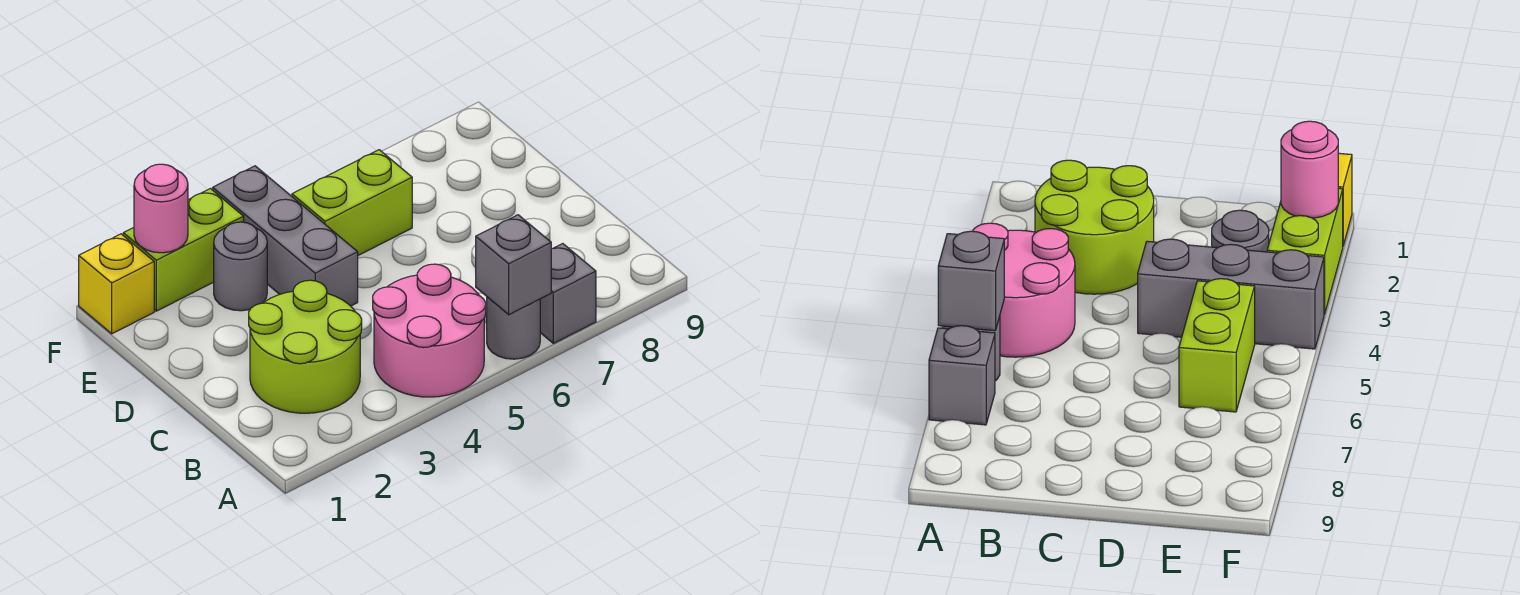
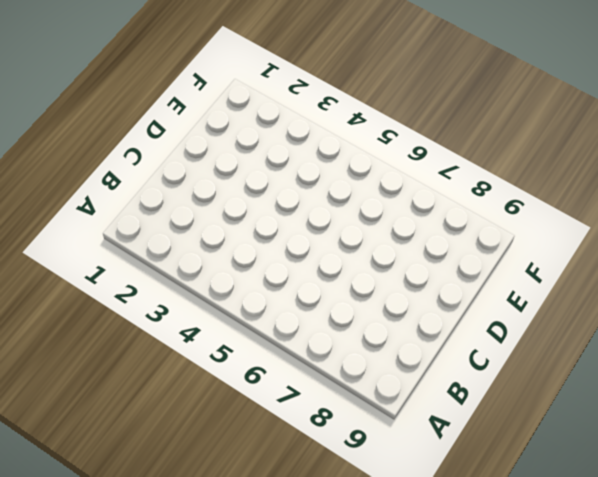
none -> pink 2x2 round brick [373,264,486,397]
none -> grey 1x1 round brick [487,297,540,359]

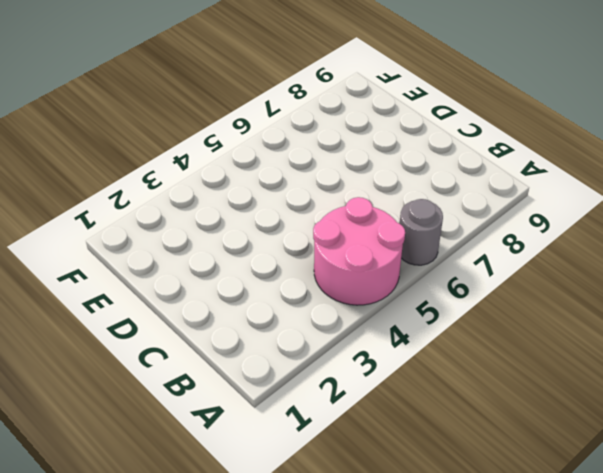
none -> grey 1x1 brick [540,244,596,343]
none -> lime 2x2 round brick [249,280,362,413]

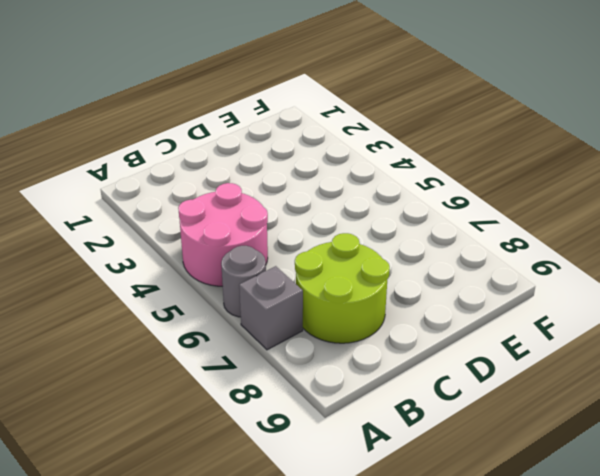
lime 2x2 round brick [295,233,390,343] -> lime 2x2 round brick moved to [249,280,362,413]
none -> grey 1x3 brick [213,166,358,306]
none -> grey 1x1 round brick [214,222,267,311]

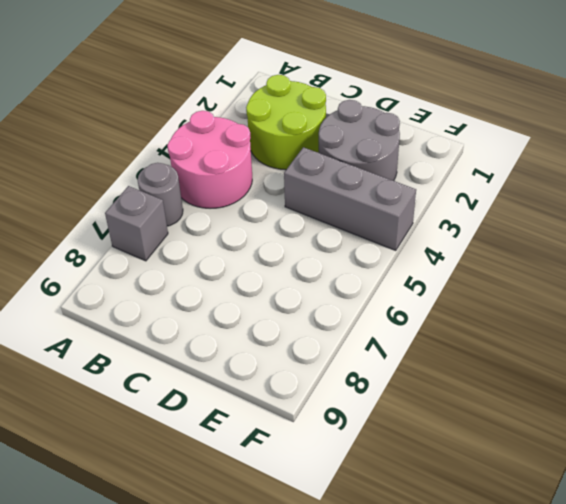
grey 2x2 round brick [319,100,400,181] -> grey 1x1 round brick [214,222,267,311]
none -> lime 1x2 brick [292,150,412,255]
none -> yellow 1x1 brick [79,234,154,334]

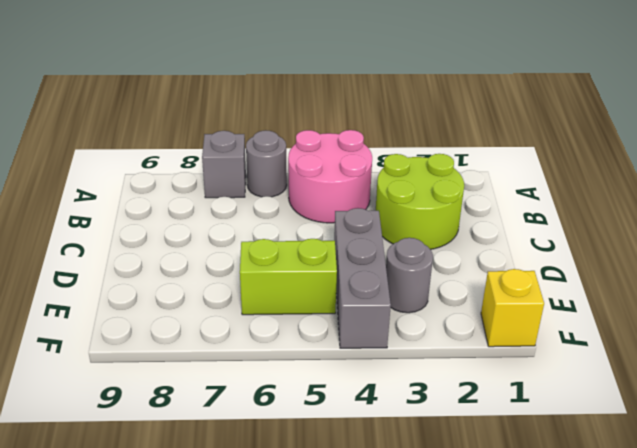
none -> lime 1x2 brick [123,189,244,311]
none -> grey 1x1 brick [476,215,551,315]

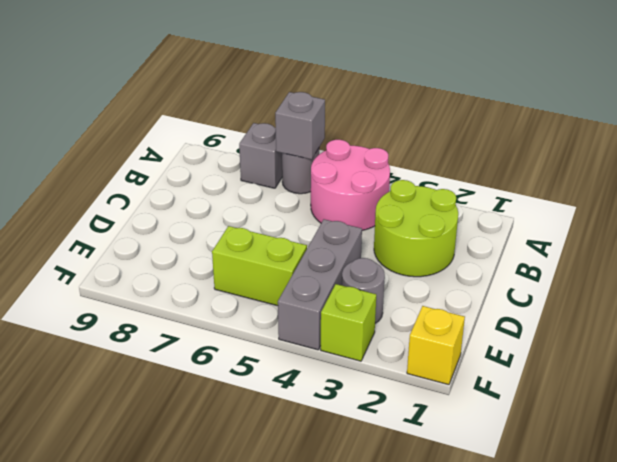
lime 1x1 brick [321,284,376,361] -> lime 1x2 brick [123,189,244,311]
none -> pink 1x1 round brick [134,164,188,253]

